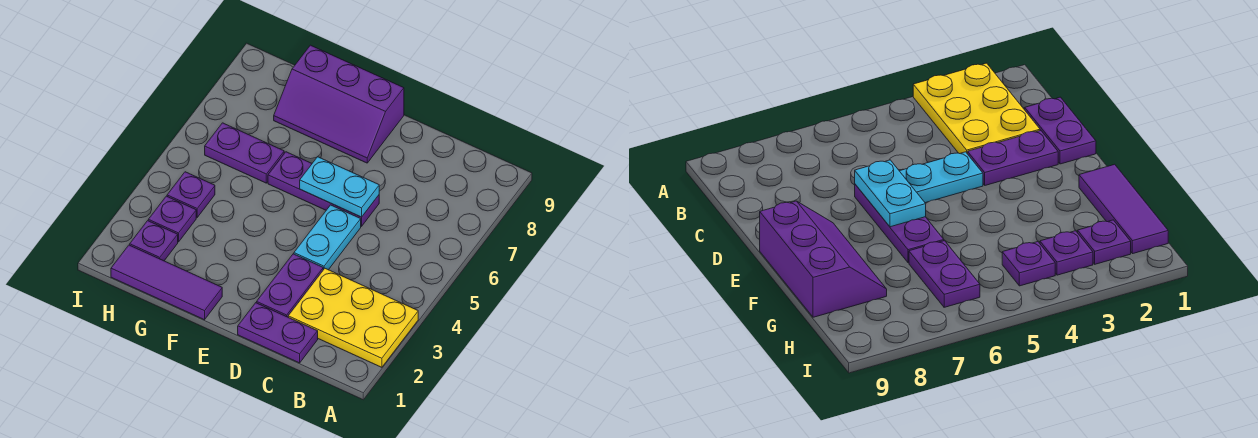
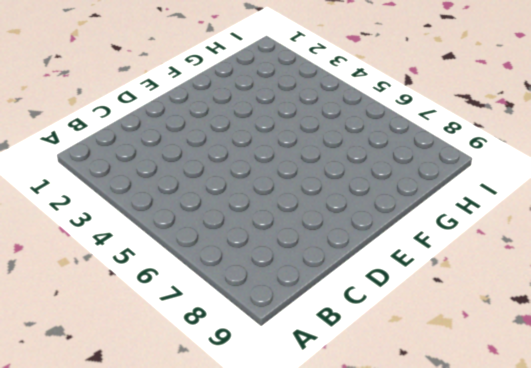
none -> yellow 2x3 plate [288,269,418,367]
none -> purple 1x2 plate [238,303,318,363]
none -> purple 1x2 plate [257,254,323,317]

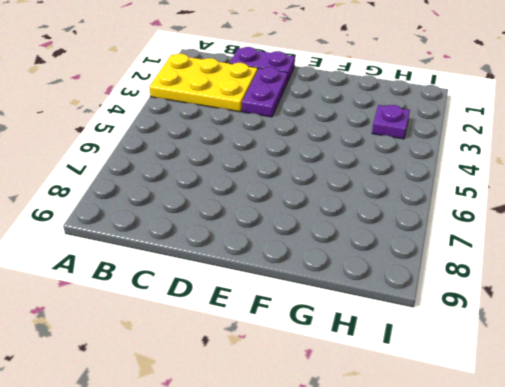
none -> cyan 1x2 plate [294,205,361,270]
none -> purple 1x3 plate [268,152,379,226]
none -> purple 2x3 slope [274,45,404,163]

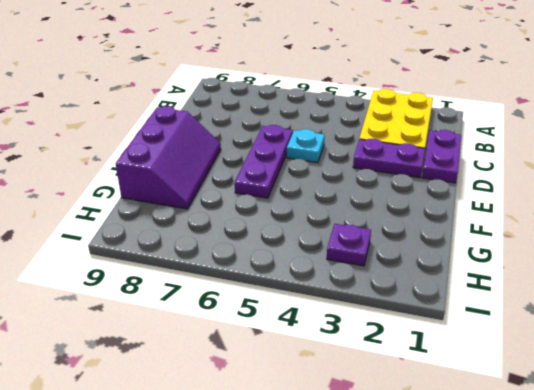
cyan 1x1 plate [287,129,325,163] -> cyan 1x2 plate [294,205,361,270]
none -> purple 1x3 tile [111,245,222,320]
none -> purple 1x2 plate [205,123,284,183]
none -> purple 1x1 plate [130,221,178,261]

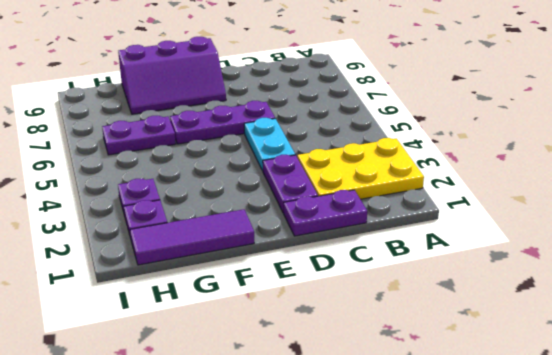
none -> purple 1x1 plate [167,172,215,217]
none -> cyan 1x2 plate [300,157,379,217]

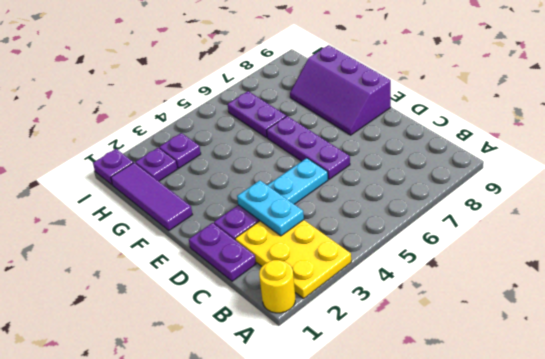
yellow 1x1 round brick [259,260,295,313] -> none
cyan 1x2 plate [237,180,304,236] -> cyan 1x2 plate moved to [300,157,379,217]
purple 1x1 plate [93,149,133,185] -> purple 1x1 plate moved to [167,172,215,217]

